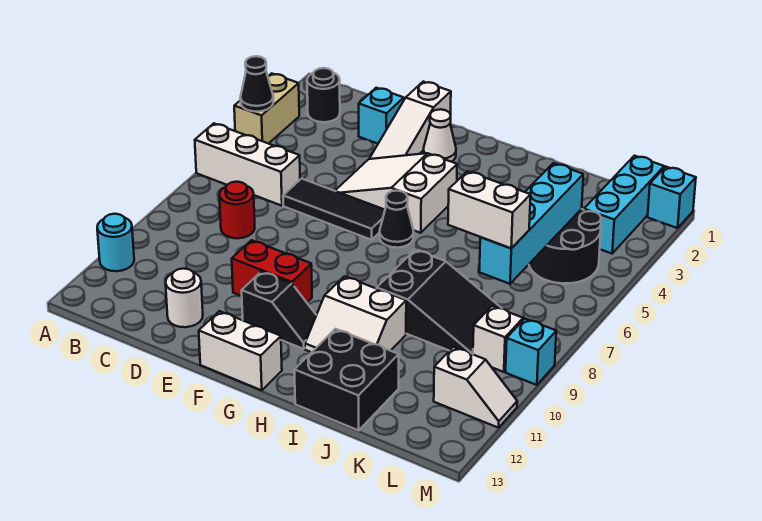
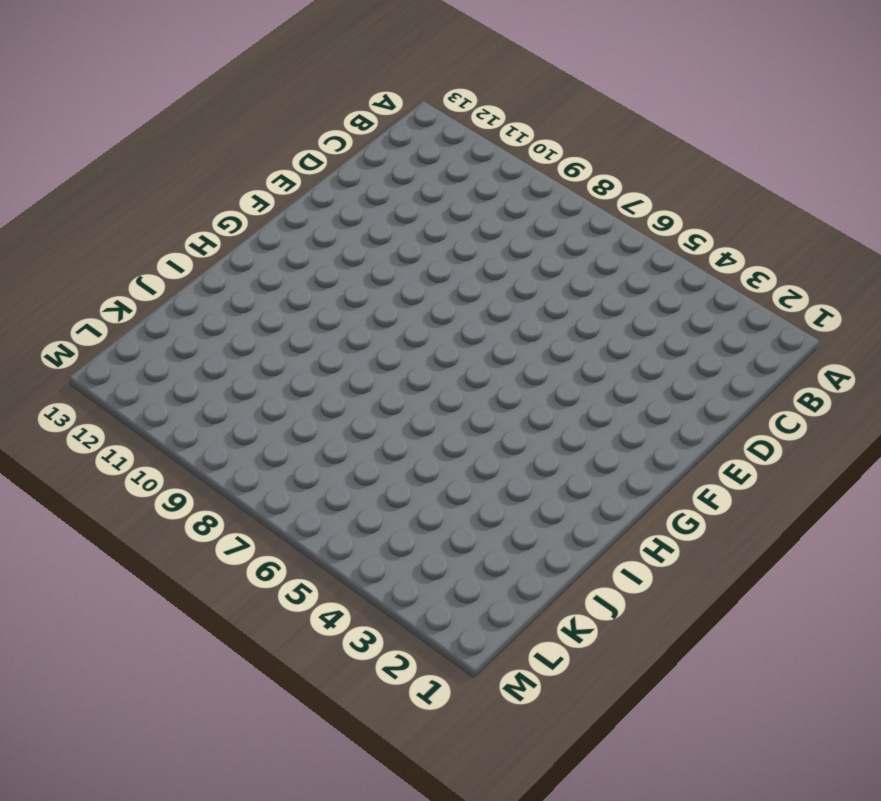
none -> tan 1x2 brick [234,73,299,144]
none -> white 1x3 brick [195,123,300,206]
none -> cyan 1x1 round brick [97,214,134,271]

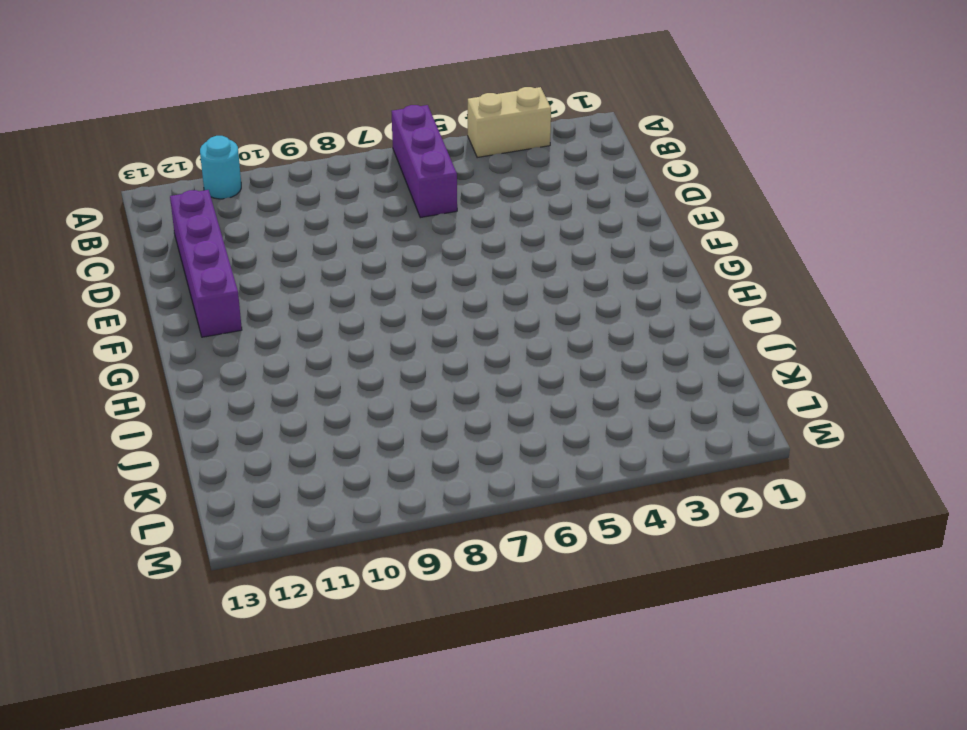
purple 1x3 brick [392,105,457,218] -> white 1x3 brick [195,123,300,206]
purple 1x4 brick [170,190,242,337] -> white 1x1 round brick [166,269,203,327]
none -> black 1x1 round brick [307,68,340,122]
none -> red 1x1 round brick [219,182,255,238]
none -> cyan 1x1 brick [359,88,404,144]

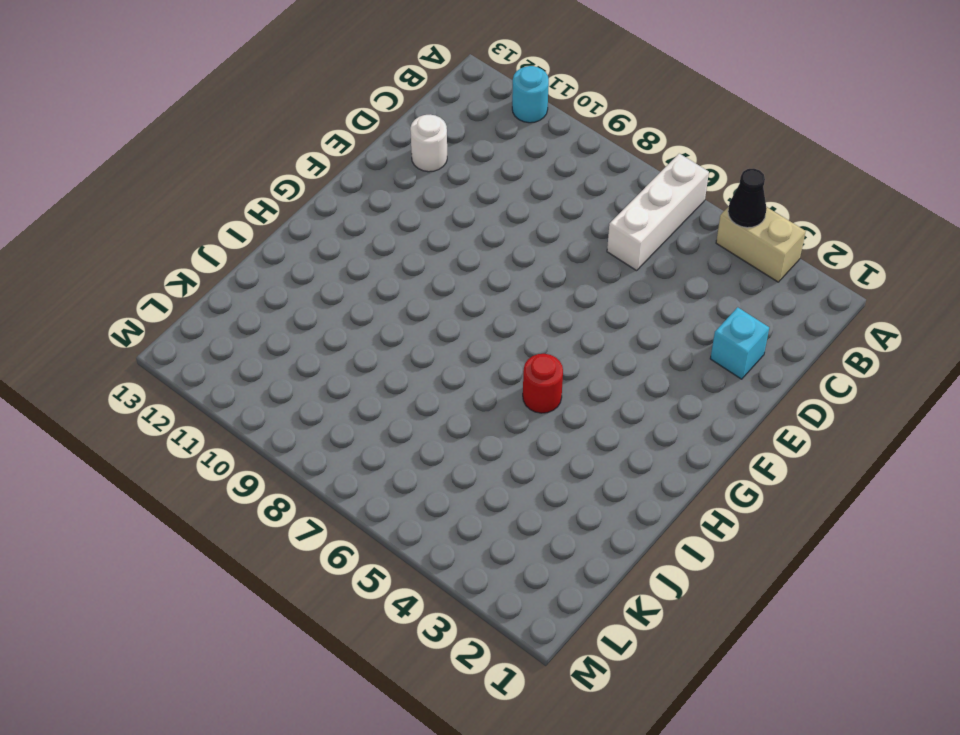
red 1x1 round brick [523,354,563,413] -> red 1x1 round brick moved to [219,182,255,238]
none -> black 1x1 round brick [307,68,340,122]
none -> black 1x3 tile [283,179,385,240]
none -> white 1x3 slope [370,82,451,159]

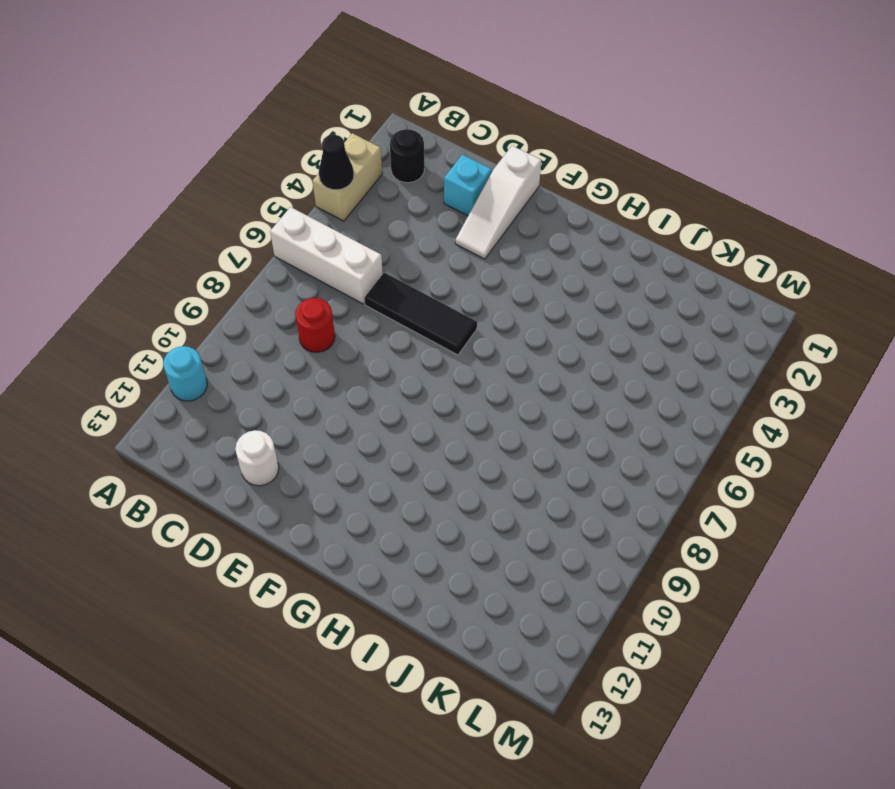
none -> white 2x3 slope [335,153,457,233]
none -> red 1x2 brick [232,240,312,302]
none -> white 1x1 cone [423,109,456,162]

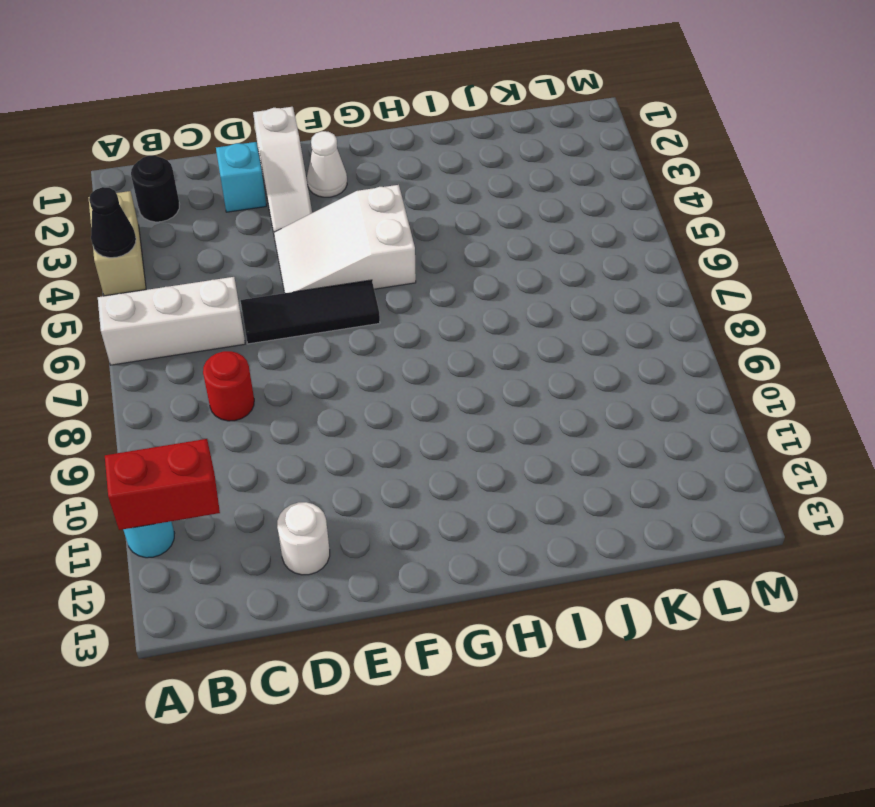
red 1x2 brick [105,439,220,530] -> red 1x2 brick moved to [232,240,312,302]
none -> black 1x2 slope [242,271,316,349]
none -> white 1x2 brick [199,311,282,390]
none -> black 1x1 cone [380,191,414,248]

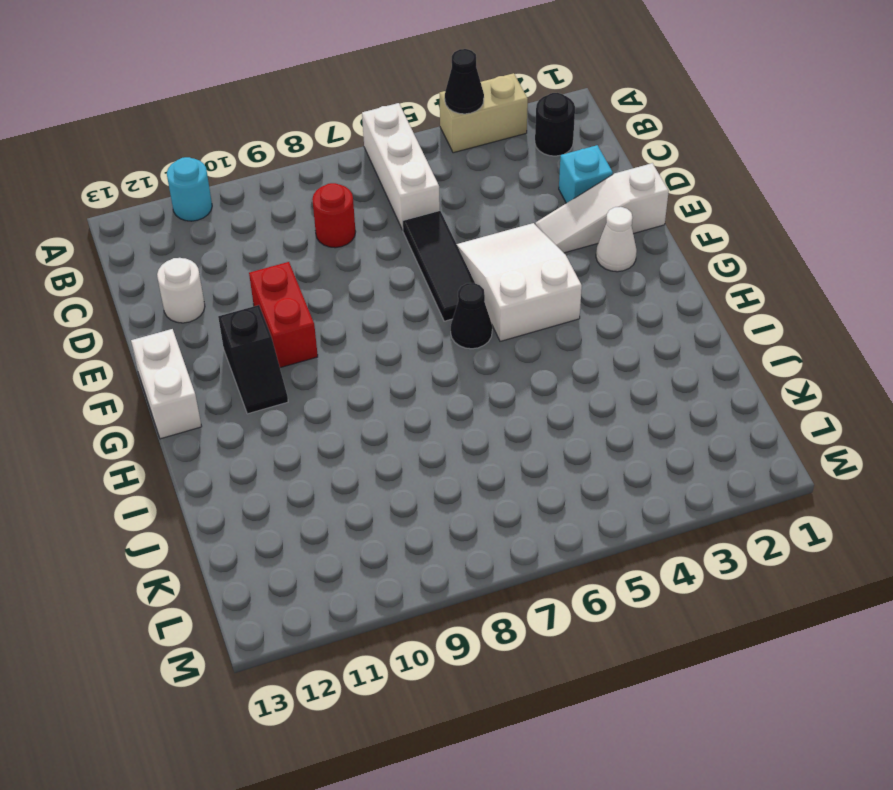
none -> white 2x2 slope [305,276,406,352]
none -> black 2x3 slope [377,250,502,354]
none -> black 2x2 brick [294,329,399,430]

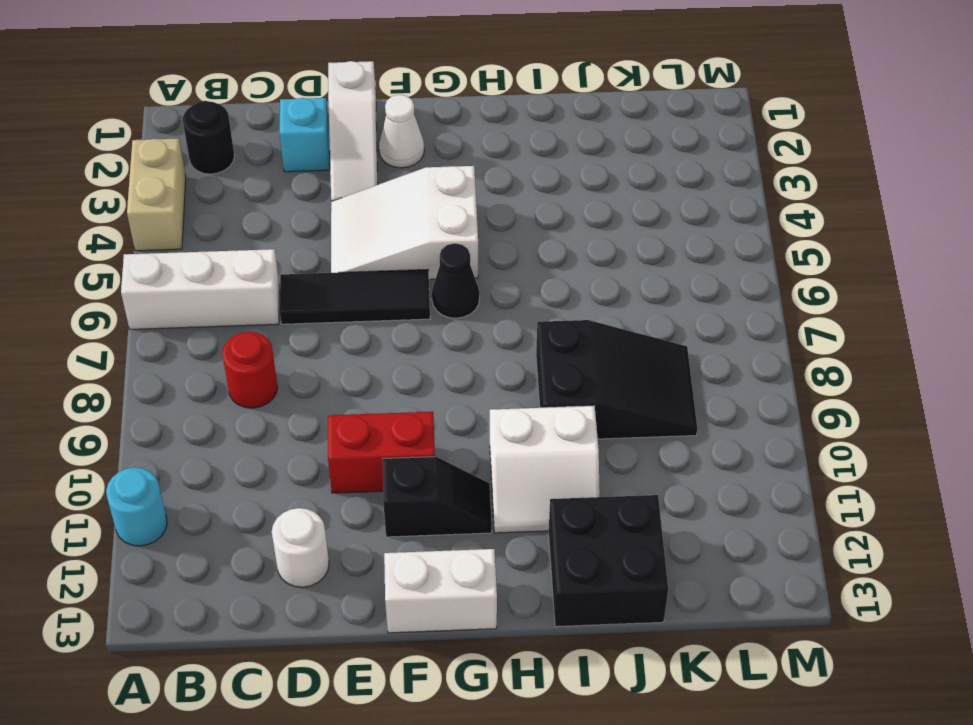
none -> black 2x2 round brick [529,209,601,283]
none -> cyan 1x3 brick [584,156,664,254]
none -> white 1x1 brick [473,306,523,372]

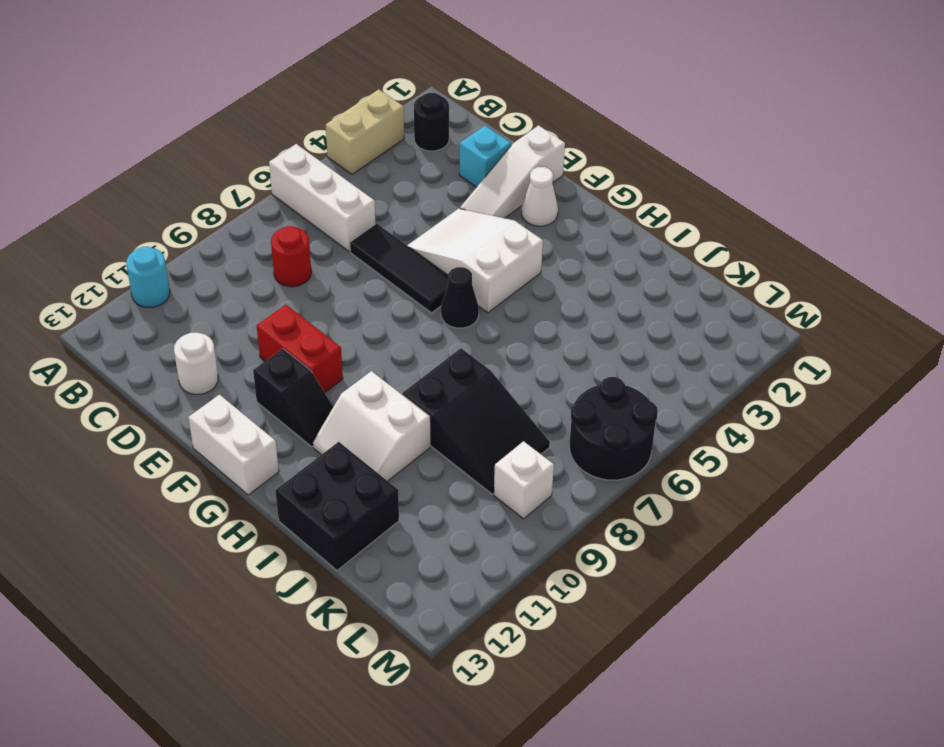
black 2x2 round brick [569,377,658,480] -> black 2x2 round brick moved to [529,209,601,283]
none -> cyan 1x3 brick [584,156,664,254]
none -> white 1x2 slope [434,347,517,428]
none -> cyan 1x1 brick [648,167,696,228]

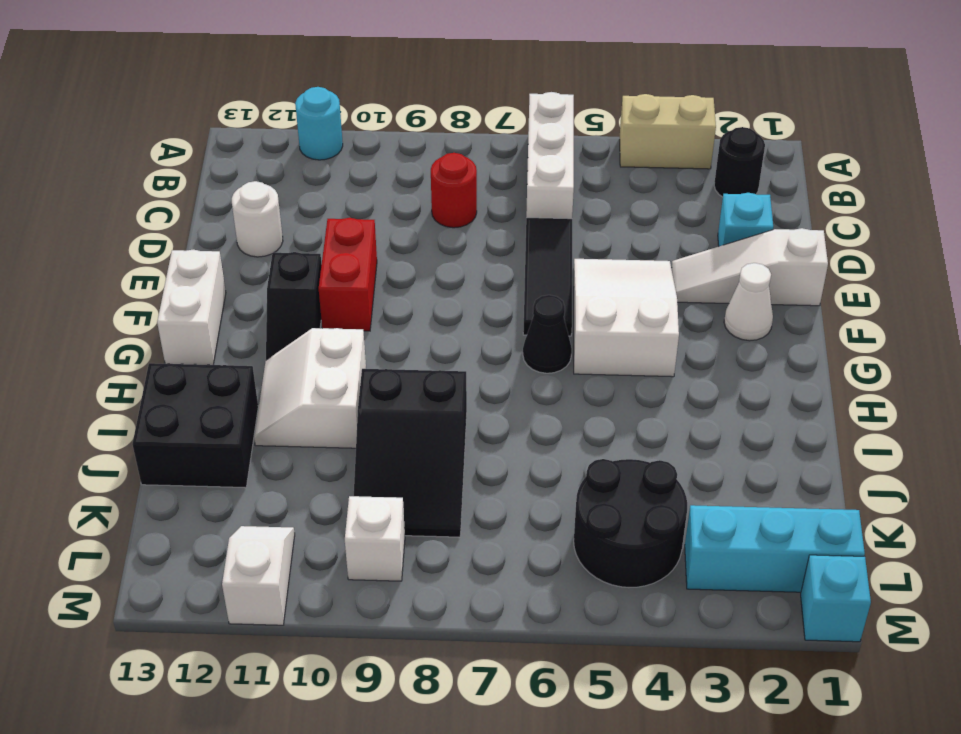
white 1x2 slope [222,526,295,625] -> white 1x2 slope turned to [434,347,517,428]
none -> cyan 1x1 brick [506,319,556,385]
none -> black 1x1 cone [240,56,273,112]
none -> cyan 1x4 brick [479,163,583,284]

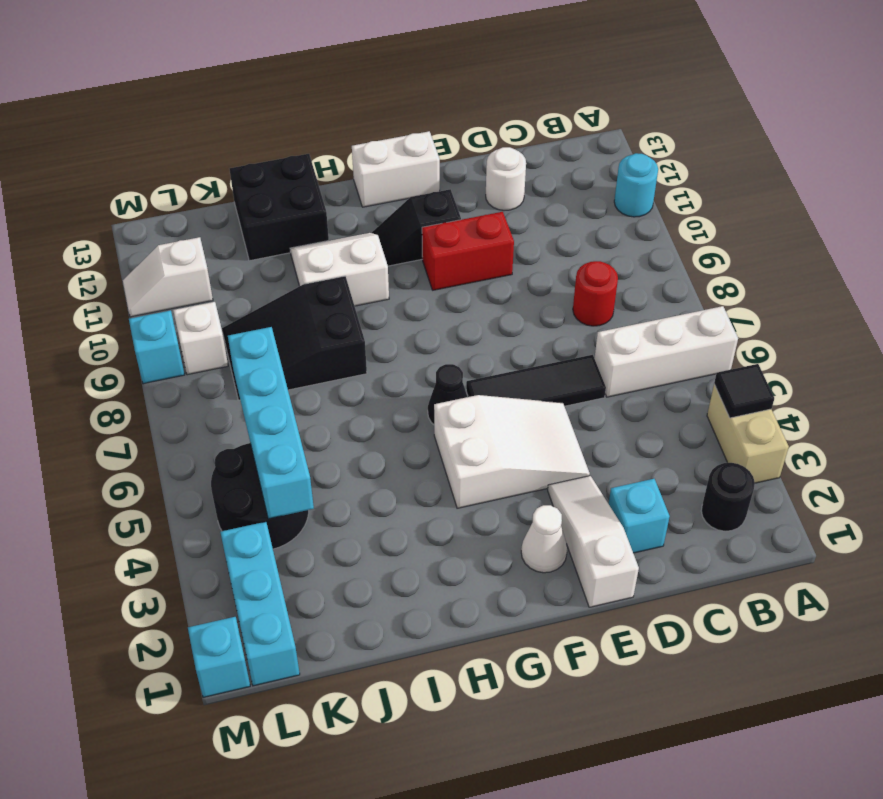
black 1x1 tile [714,364,774,418] -> black 1x1 cone [240,56,273,112]
none -> white 1x2 brick [448,171,531,248]

